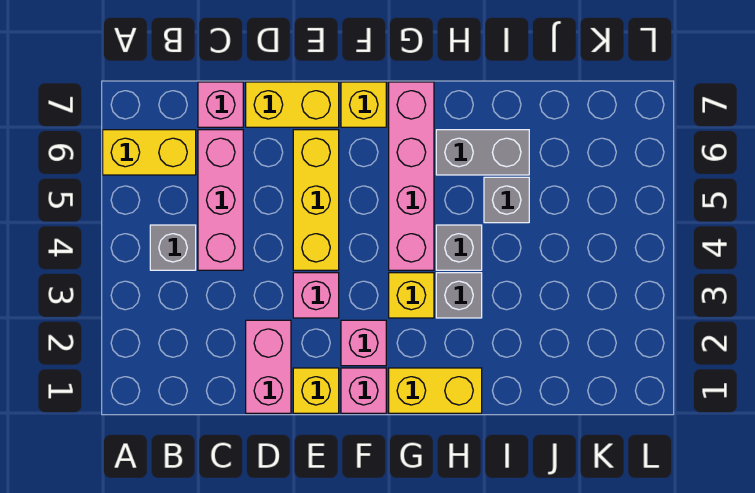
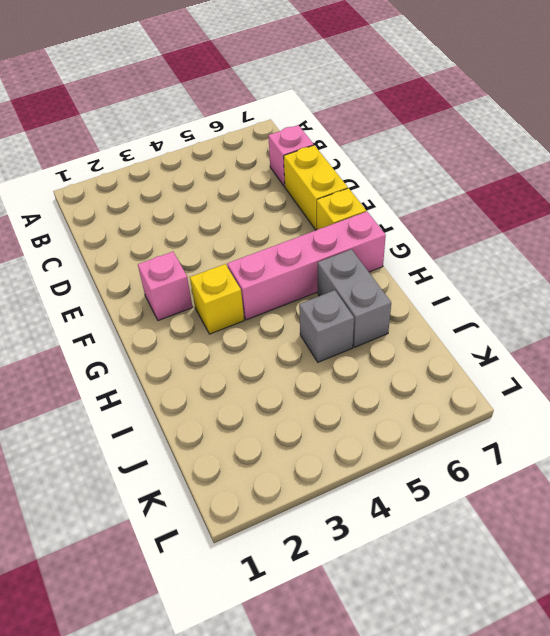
none -> yellow 1x2 brick [103,130,196,175]
none -> grey 1x1 brick [150,225,196,270]
none -> pink 1x3 brick [198,130,243,270]

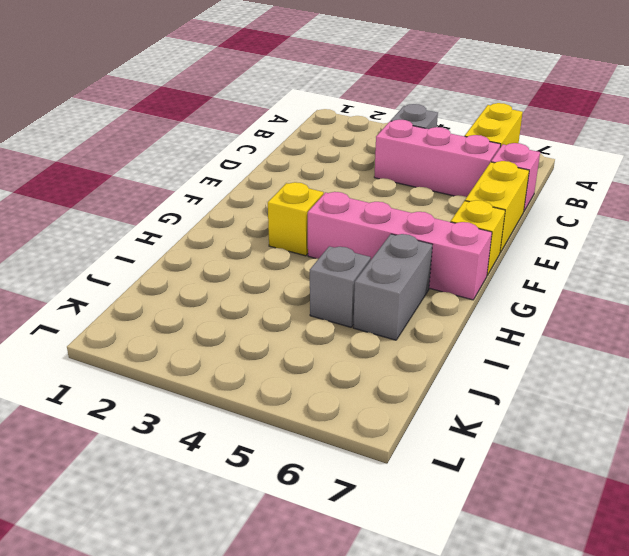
none -> pink 1x2 brick [246,320,291,413]
none -> yellow 1x1 brick [293,368,339,413]
none -> pink 1x1 brick [293,273,339,318]

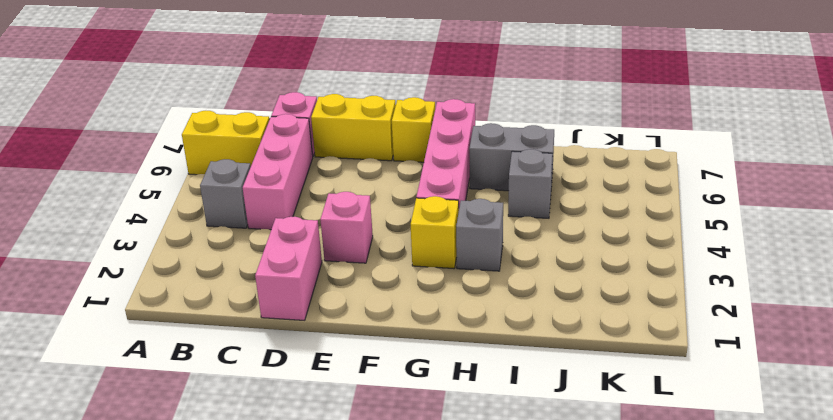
none -> yellow 1x1 brick [293,368,339,413]
none -> yellow 1x3 brick [293,130,339,270]
none -> pink 1x1 brick [341,368,386,413]

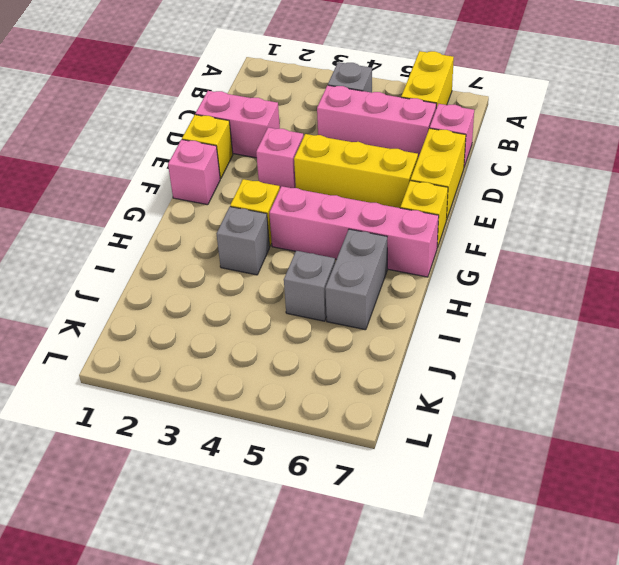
none -> pink 1x1 brick [341,320,386,366]
none -> yellow 1x2 brick [389,368,482,413]
none -> grey 1x1 brick [436,225,482,270]

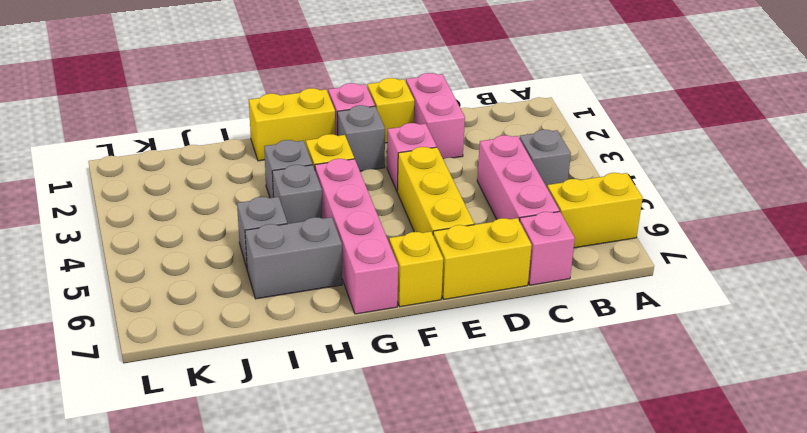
grey 1x1 brick [337,105,385,171] -> pink 1x1 brick [341,320,386,366]

